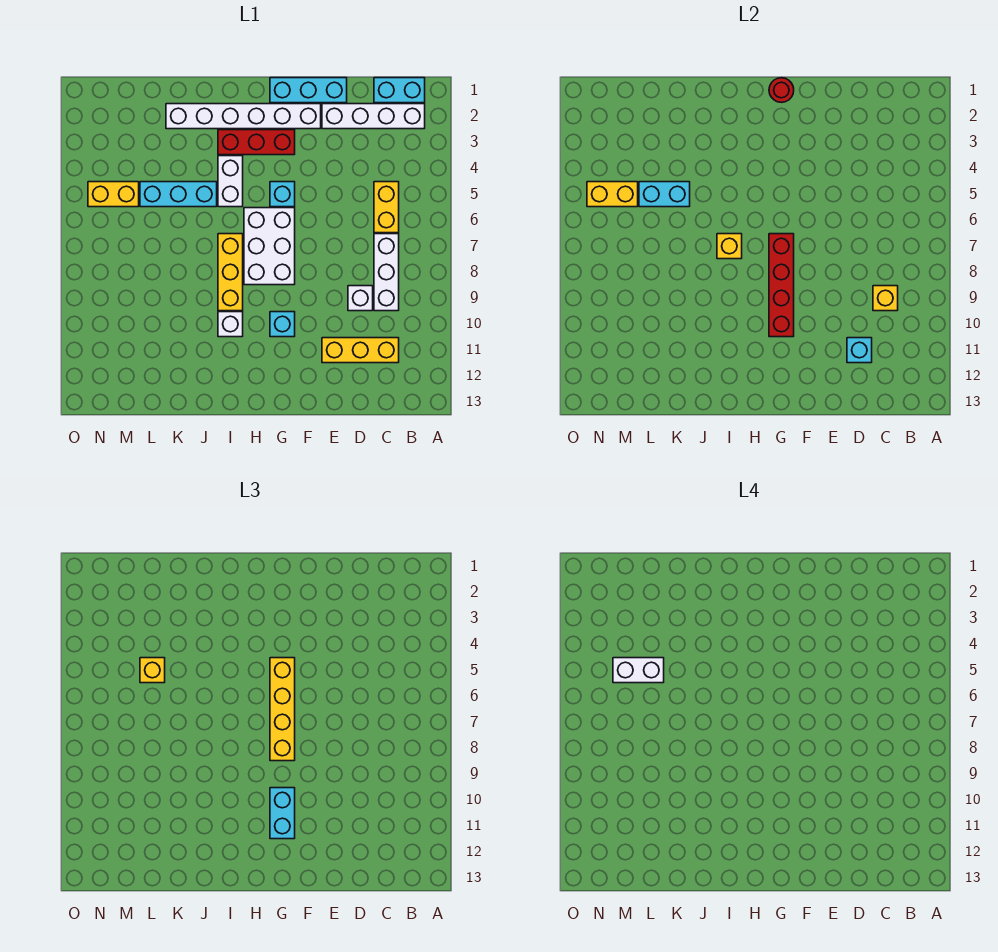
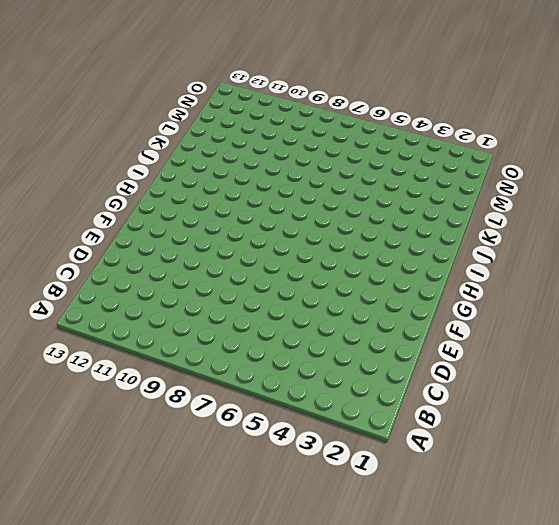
none -> cyan 1x2 brick [374,78,425,103]
none -> white 1x4 brick [322,104,425,129]
none -> yellow 1x2 brick [374,182,399,233]

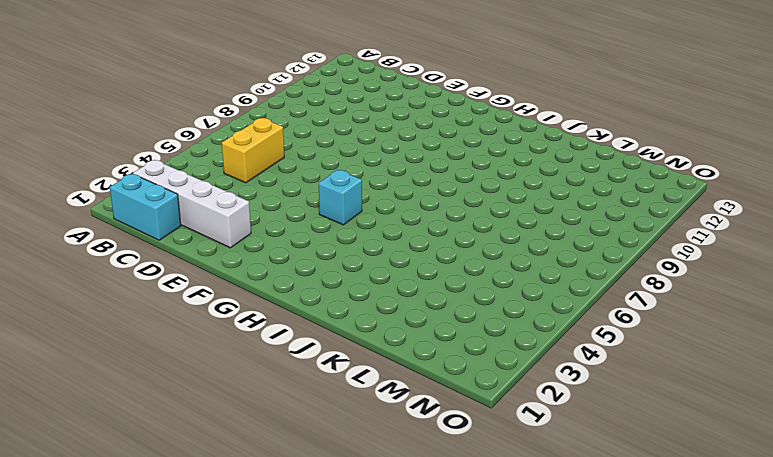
none -> white 1x3 brick [374,234,399,311]
none -> yellow 1x3 brick [322,338,399,363]
none -> white 1x1 brick [348,286,373,311]

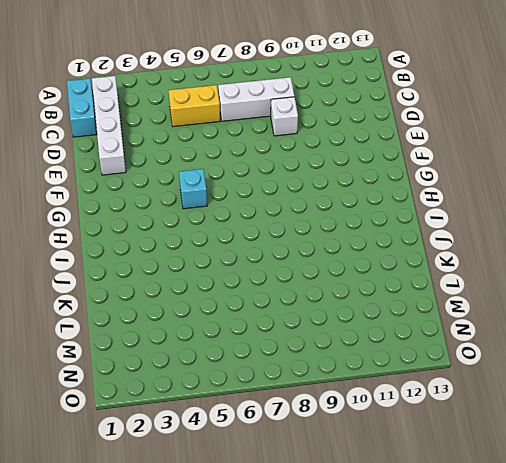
none -> yellow 1x3 brick [322,338,399,363]
none -> cyan 1x3 brick [270,78,347,103]
none -> white 1x6 brick [166,104,321,129]

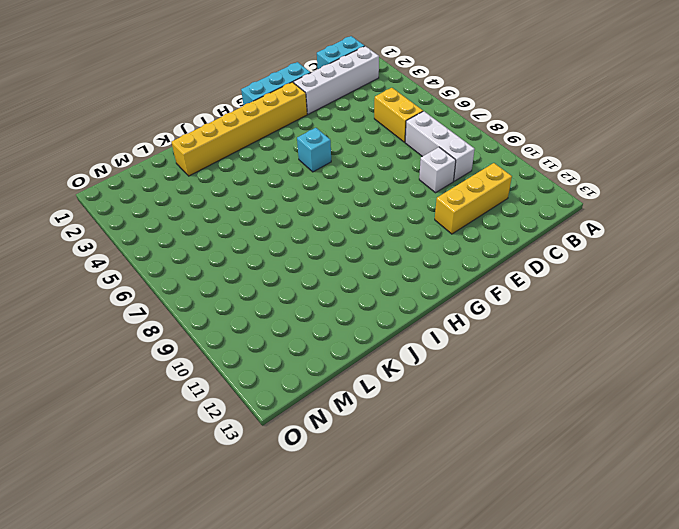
yellow 1x6 brick [171,82,307,176] -> white 1x6 brick [166,104,321,129]
none -> red 1x3 brick [218,130,295,155]
none -> white 2x3 brick [244,208,295,285]
none -> cyan 1x1 brick [270,312,295,337]

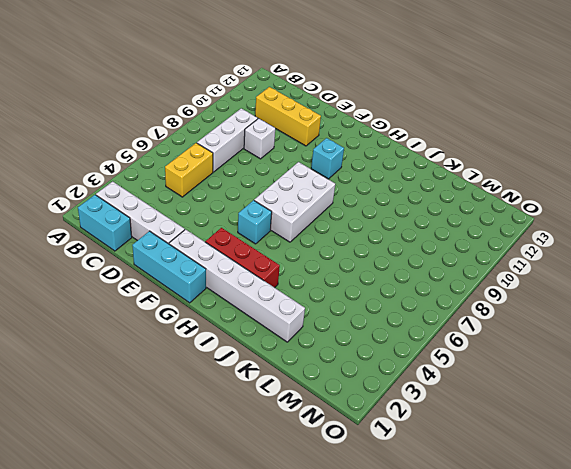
none -> white 1x2 brick [218,156,243,207]
none -> yellow 1x3 brick [218,234,243,311]
none -> white 1x1 brick [218,312,243,337]

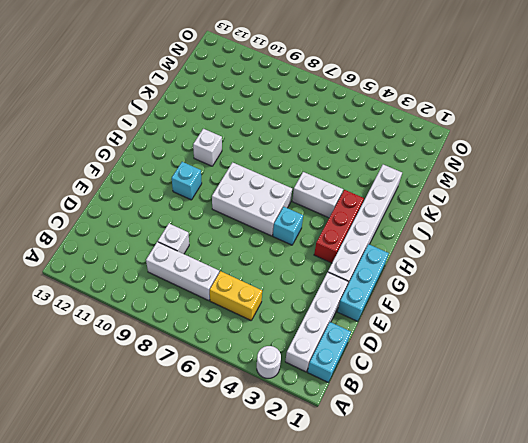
white 1x1 round brick [257,346,281,378] -> none
none -> yellow 1x3 brick [322,338,399,363]
none -> yellow 1x3 brick [218,234,243,311]
none -> cyan 1x3 brick [140,182,217,207]

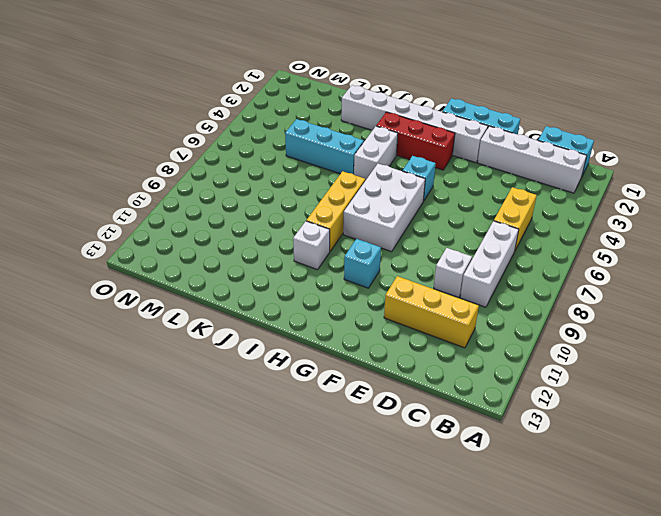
none -> yellow 1x2 brick [88,182,139,207]
none -> yellow 1x1 brick [873,286,898,311]
none -> cyan 1x1 brick [847,338,872,363]

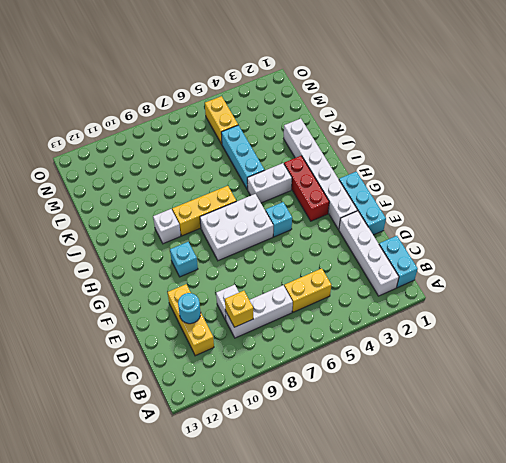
cyan 1x1 round brick [178,293,201,324] -> cyan 1x1 brick [847,338,872,363]
none -> red 1x1 round brick [769,78,794,102]
none -> red 1x4 brick [769,234,794,337]
none -> yellow 1x1 brick [717,234,742,259]

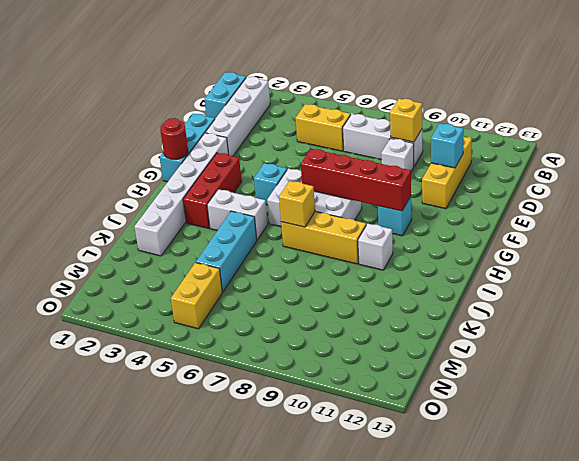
none -> cyan 1x2 brick [639,182,690,207]
none -> yellow 1x2 brick [587,182,638,207]
none -> yellow 1x4 brick [270,658,295,761]

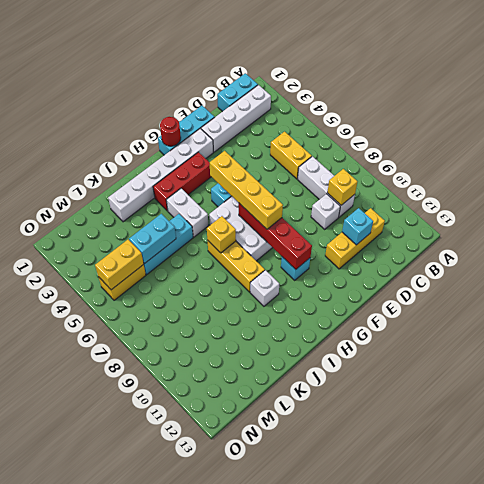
none -> cyan 1x2 brick [270,788,295,839]
none -> yellow 1x1 brick [140,658,165,683]
none -> white 1x2 brick [613,658,664,683]

